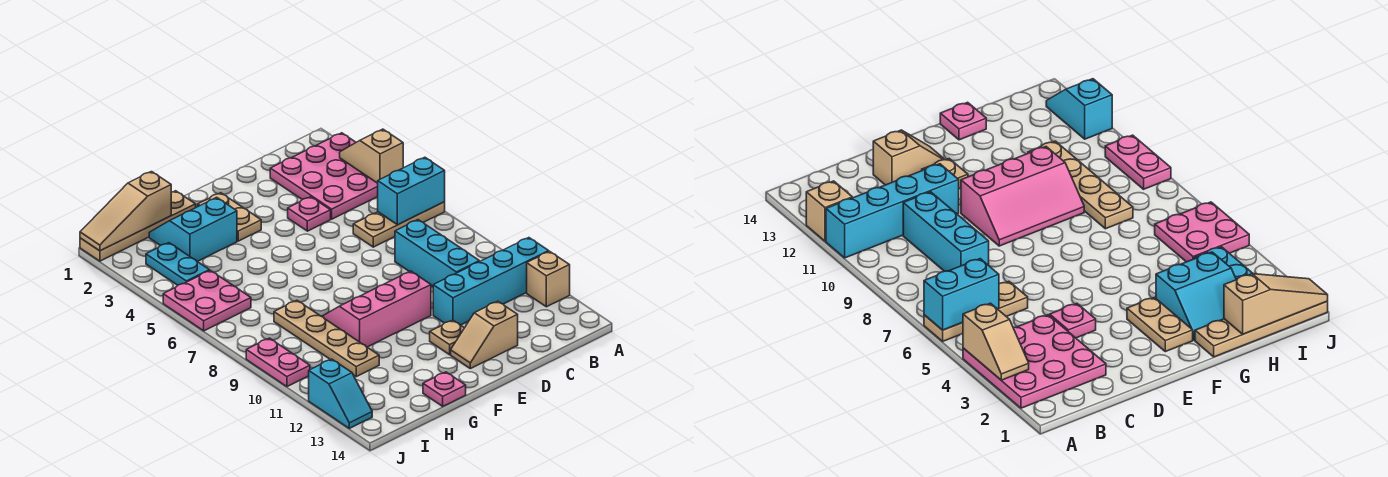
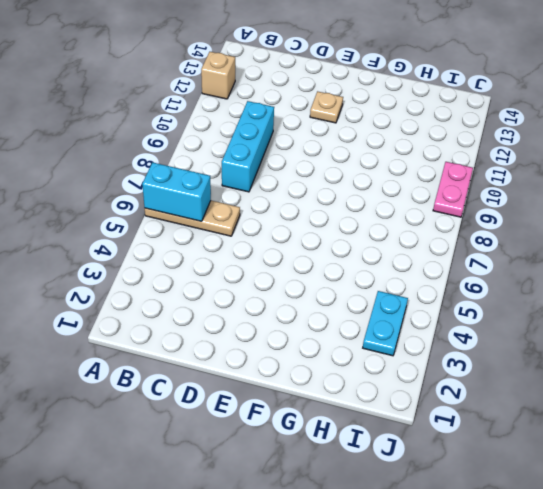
none -> pink 3x3 plate [270,133,378,219]
none -> cyan 1x4 brick [433,238,549,325]
none -> pink 1x1 plate [288,197,331,231]

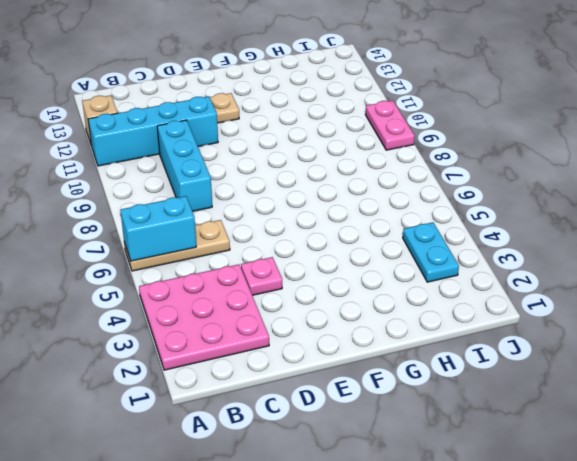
none -> tan 1x2 slope [451,301,518,369]
none -> pink 2x3 slope [322,271,431,347]
none -> tan 1x2 plate [198,193,261,241]

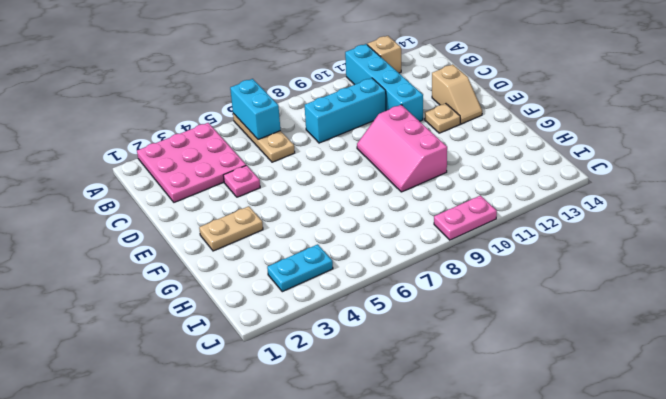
none -> tan 1x4 plate [80,191,196,261]
none -> cyan 2x2 slope [149,197,237,262]
none -> pink 1x1 plate [423,372,466,406]

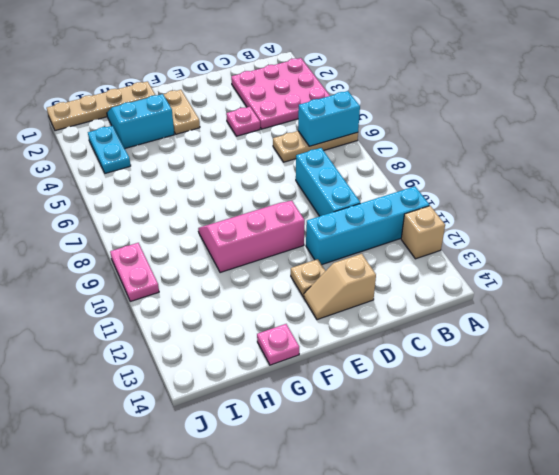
none -> tan 1x4 plate [274,300,379,377]
none -> pink 2x2 plate [163,271,251,331]
none -> cyan 1x2 slope [309,359,372,428]

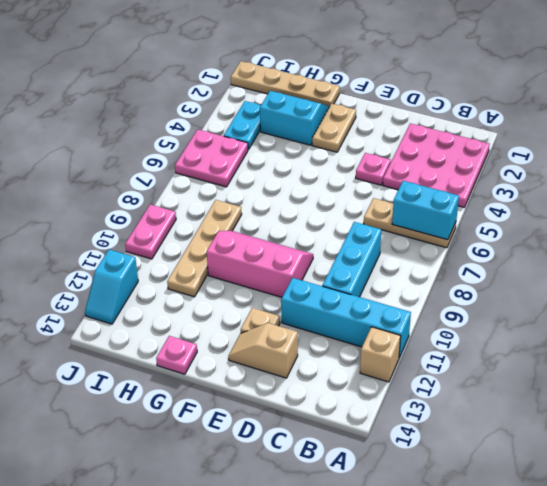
none -> tan 1x2 slope [340,129,403,183]
none -> tan 1x3 slope [80,172,171,251]

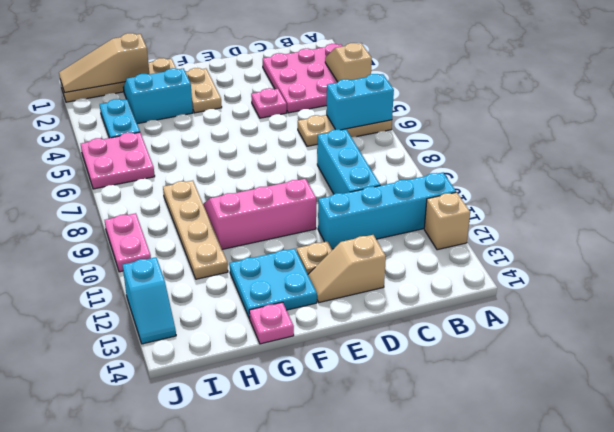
cyan 2x2 plate [230,249,317,319] -> none

